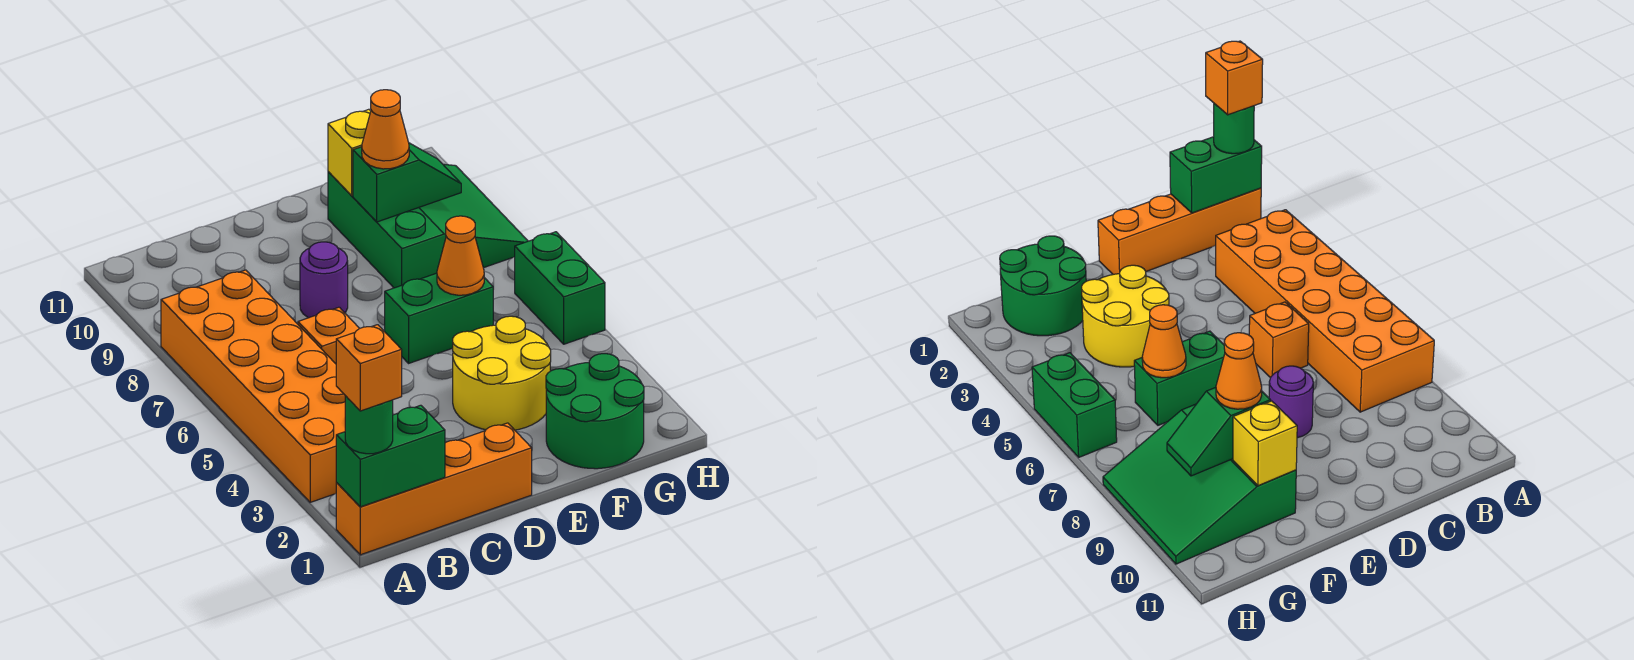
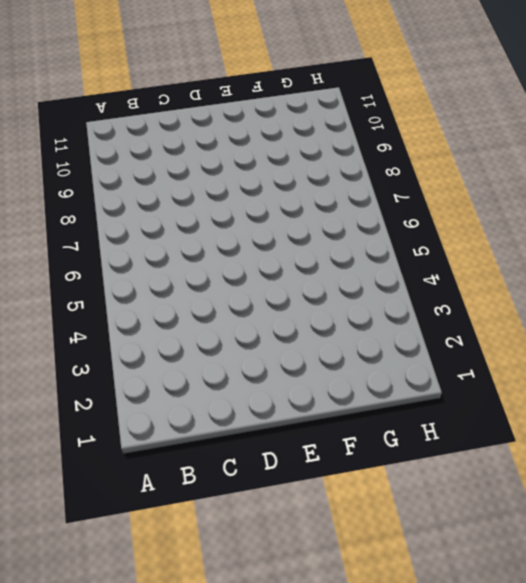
none -> orange 1x4 brick [336,423,532,555]
none -> orange 2x6 brick [161,270,345,502]
none -> orange 1x1 brick [298,307,359,364]

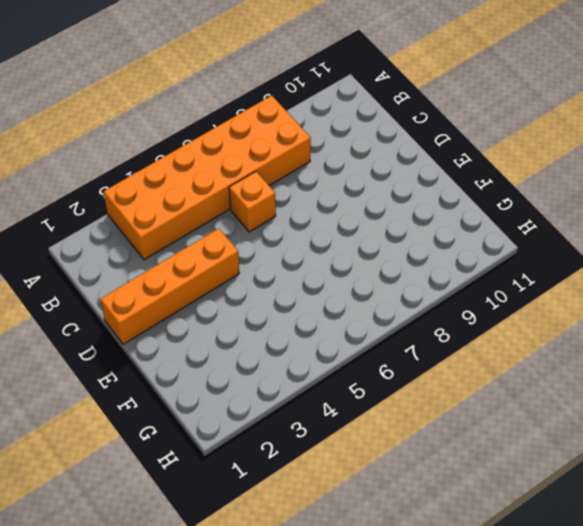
orange 1x4 brick [100,228,239,344] -> orange 1x4 brick turned to [336,423,532,555]
none -> purple 1x1 round brick [300,242,348,318]
none -> yellow 2x2 round brick [453,316,551,430]
none -> green 1x2 brick [385,273,493,363]

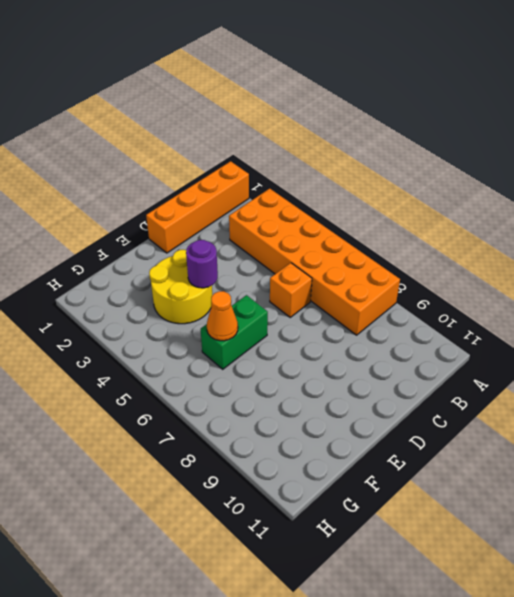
purple 1x1 round brick [186,240,218,288] -> purple 1x1 round brick moved to [300,242,348,318]
none -> green 2x2 round brick [546,354,644,469]
none -> green 3x3 slope [328,164,528,288]
none -> green 1x2 brick [515,232,605,344]

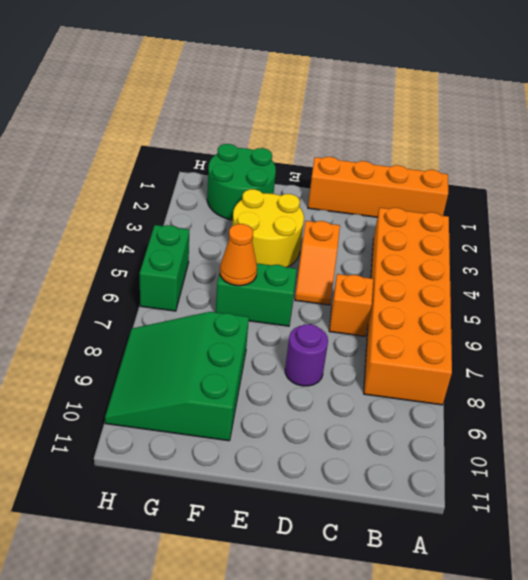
orange 1x2 slope [295,221,340,305] -> none
none -> green 1x2 brick [336,405,445,507]
none -> green 1x2 slope [353,143,461,222]
none -> yellow 1x1 brick [328,109,371,196]

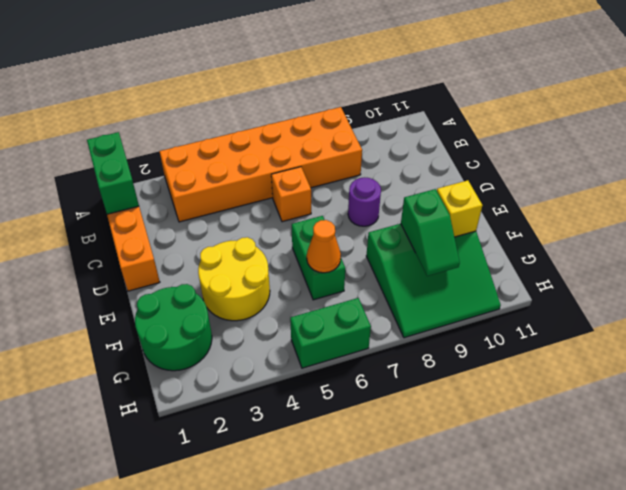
none -> green 1x1 round brick [345,396,393,454]
none -> orange 1x1 cone [362,90,409,169]
none -> orange 1x1 brick [336,325,402,411]

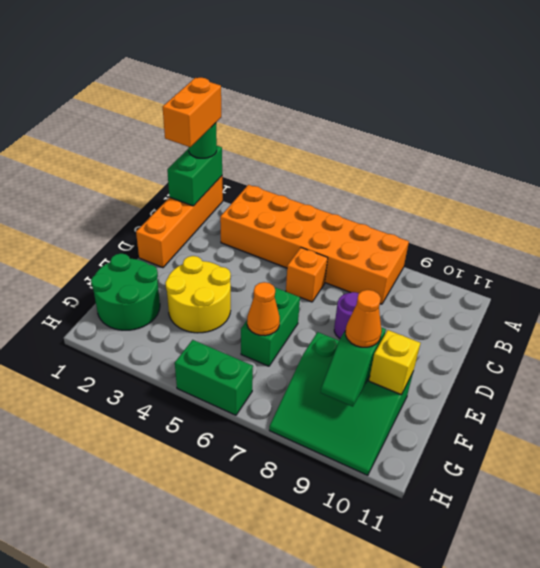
orange 1x2 brick [163,78,221,147] -> orange 1x1 brick [336,325,402,411]

